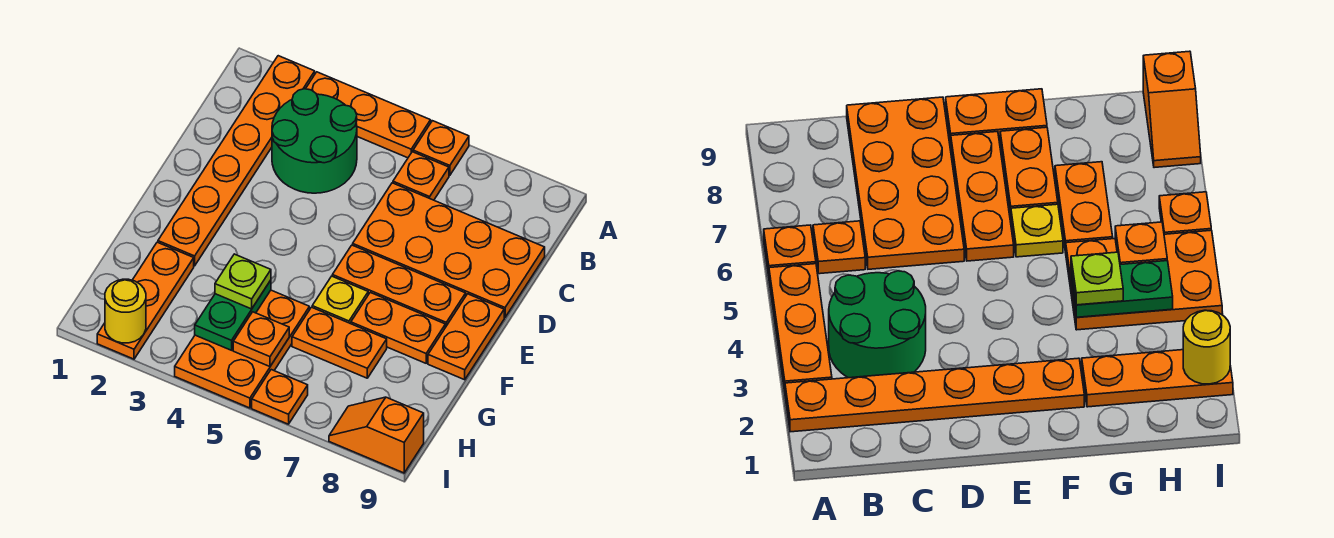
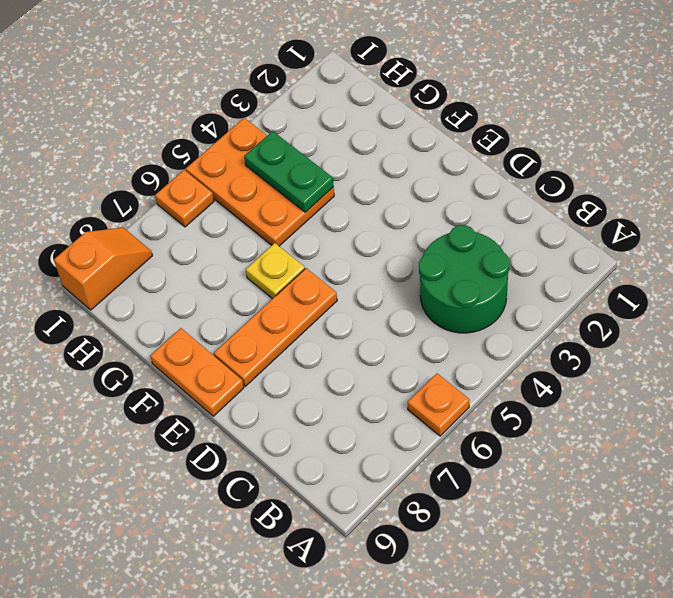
none -> orange 1x6 plate [158,56,315,266]
none -> orange 1x3 plate [306,72,431,158]
none -> orange 1x1 plate [393,152,449,200]

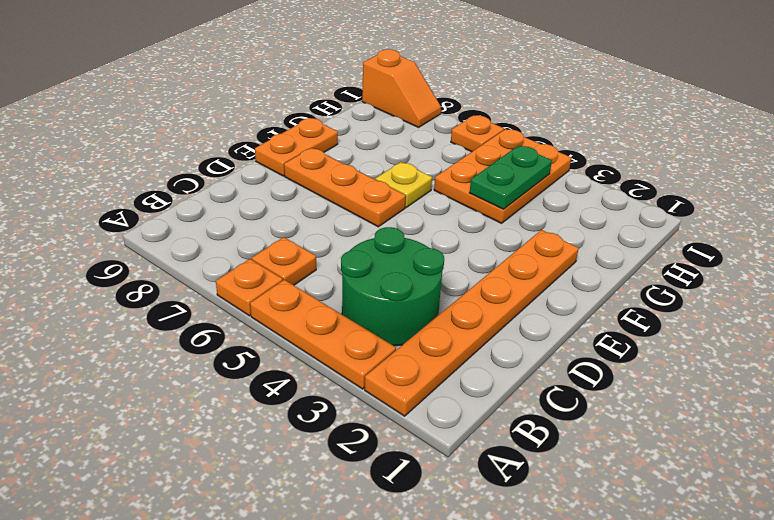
none -> orange 2x4 plate [353,183,545,317]
none -> orange 1x2 plate [351,292,445,363]
none -> orange 1x3 plate [97,242,194,359]

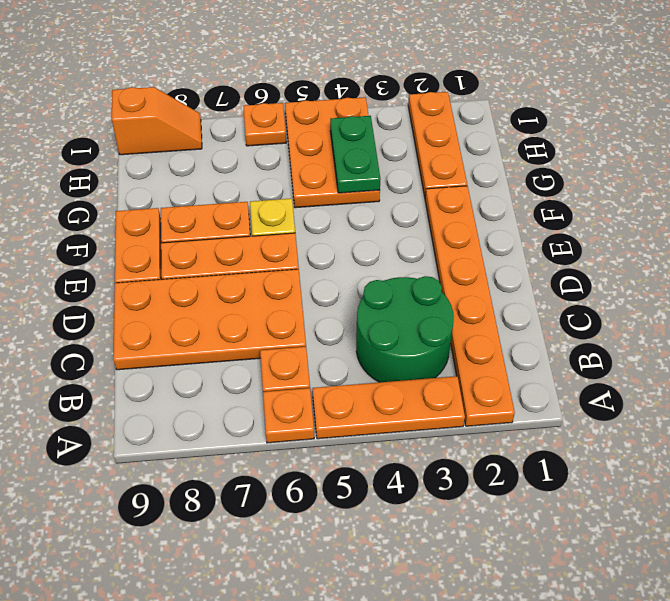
none -> orange 1x2 plate [292,307,387,378]
none -> orange 1x1 plate [233,312,289,367]
none -> yellow 1x1 round brick [105,279,146,343]

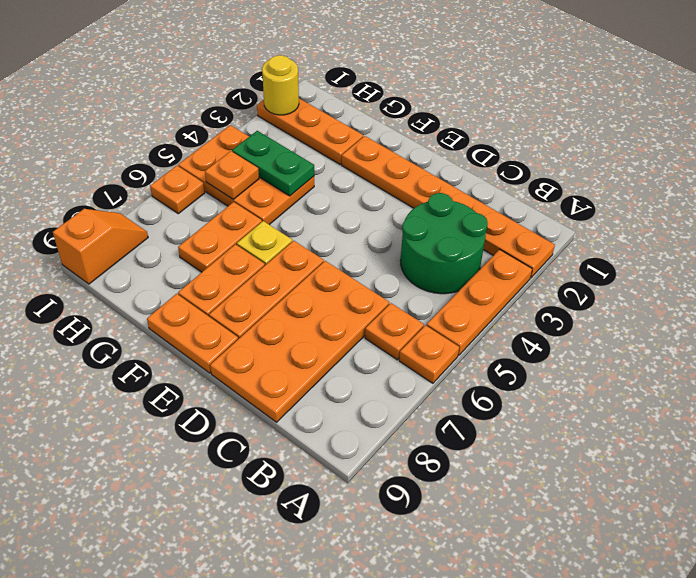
none -> lime 1x1 plate [215,254,271,309]

